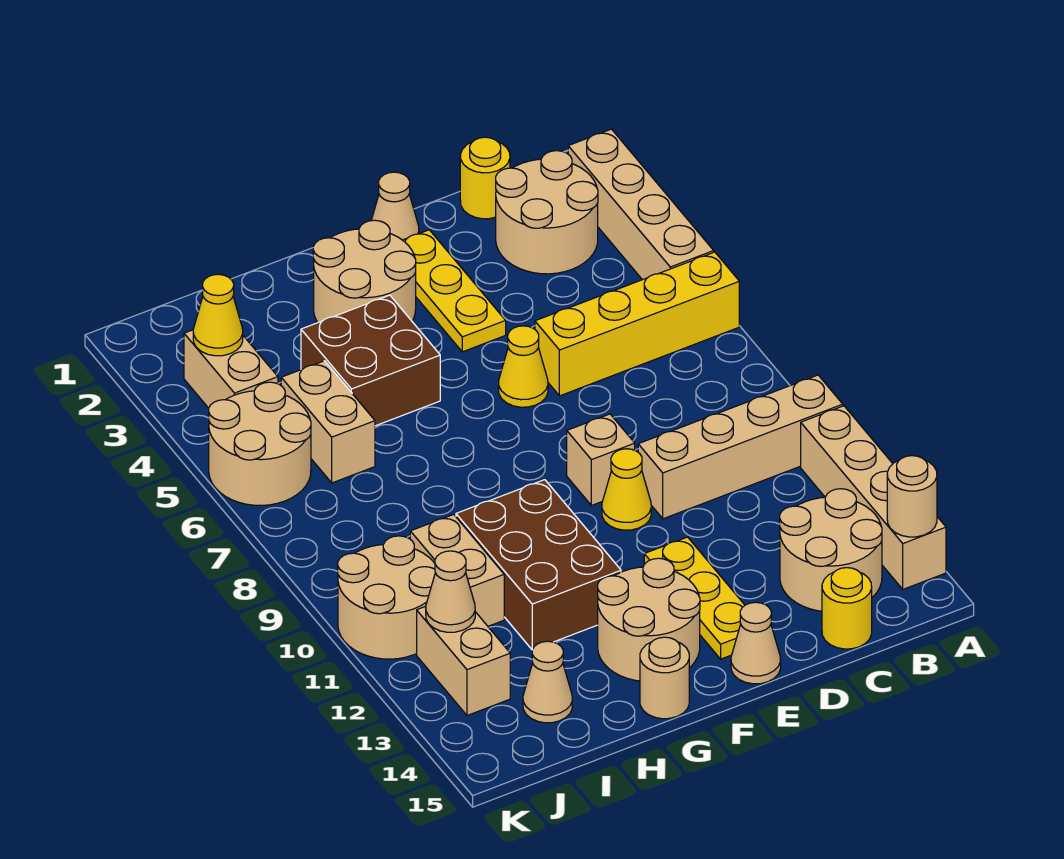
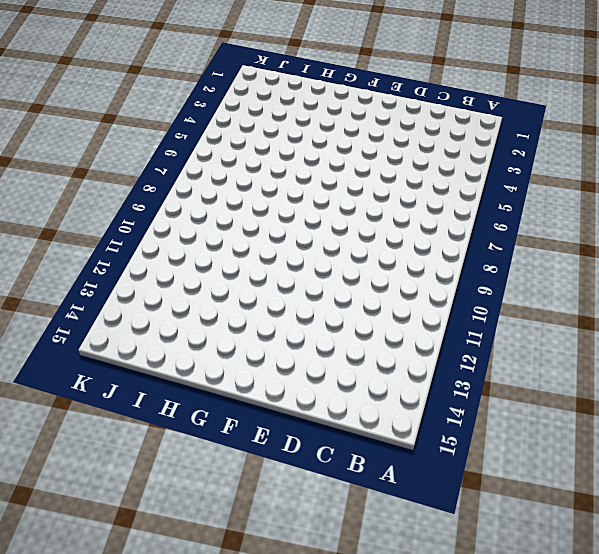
none -> tan 1x4 brick [568,129,714,280]
none -> yellow 1x4 brick [535,252,739,396]
none -> tan 1x4 brick [638,375,843,519]
none -> tan 1x4 brick [801,406,946,589]

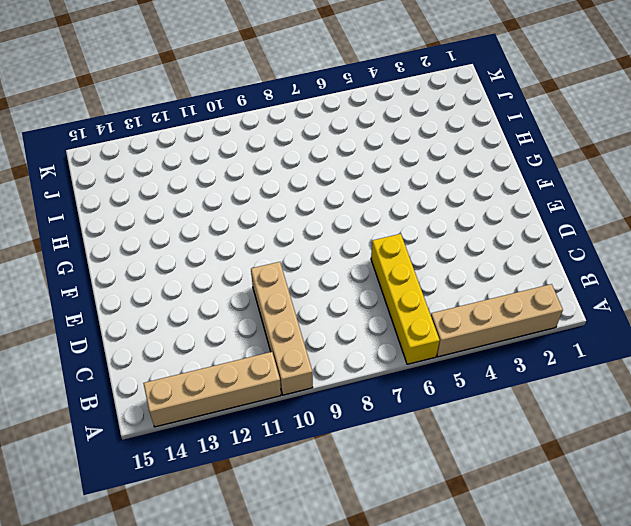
none -> tan 2x2 round brick [496,151,598,274]
none -> tan 2x2 round brick [780,489,882,611]
none -> yellow 1x1 round brick [460,137,510,219]
none -> yellow 1x1 round brick [822,568,872,649]

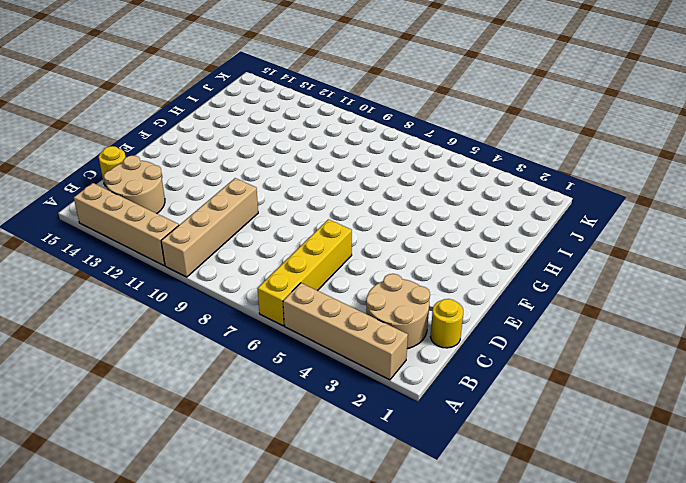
none -> tan 1x1 cone [371,172,419,240]
none -> yellow 1x3 plate [403,230,506,352]
none -> yellow 1x1 cone [499,326,548,407]
none -> tan 1x1 brick [567,414,635,506]

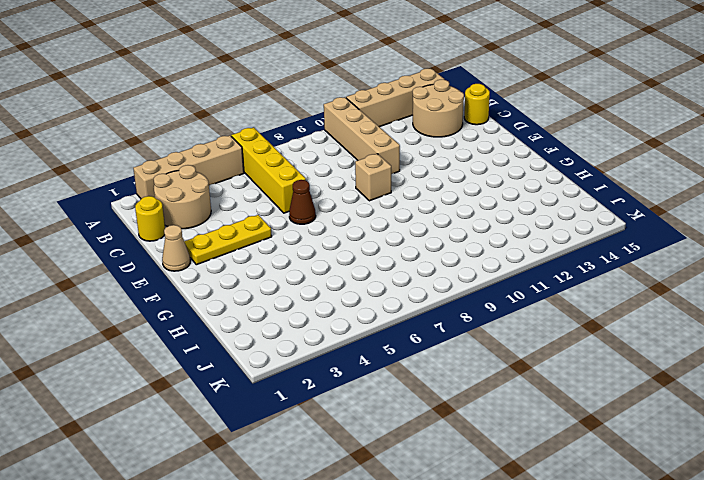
brown 1x1 cone [289,180,316,224] -> yellow 1x1 cone [499,326,548,407]
none -> yellow 1x1 cone [602,449,651,530]
none -> yellow 1x3 plate [644,537,745,659]
none -> tan 1x1 cone [731,602,781,684]
none -> tan 2x2 round brick [313,220,416,322]

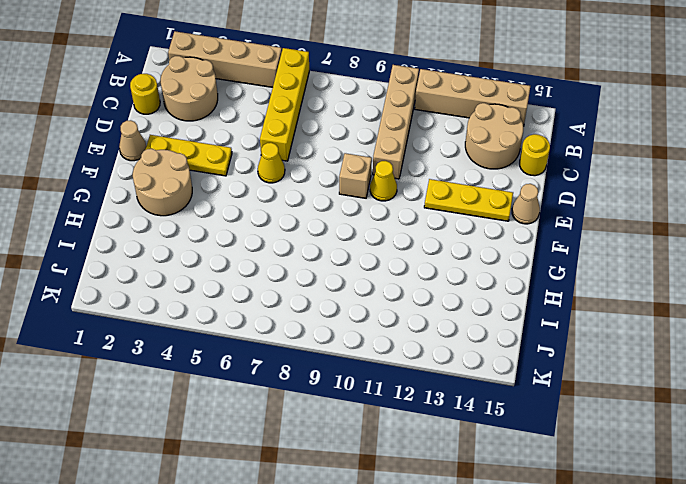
none -> tan 2x2 round brick [598,558,700,681]
none -> brown 2x2 brick [301,295,440,426]
none -> brown 2x3 brick [456,480,621,649]
none -> tan 1x1 round brick [640,637,689,719]

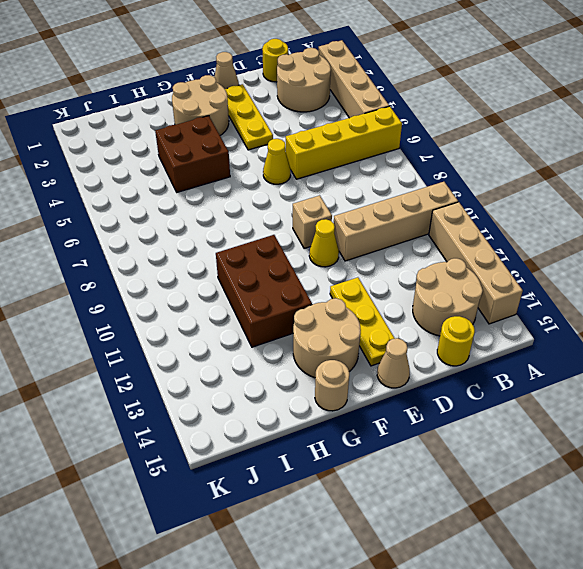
none -> tan 1x2 brick [281,361,375,483]
none -> tan 1x2 brick [410,514,504,626]
none -> tan 1x1 cone [523,641,572,723]
none -> tan 1x2 brick [184,330,278,408]

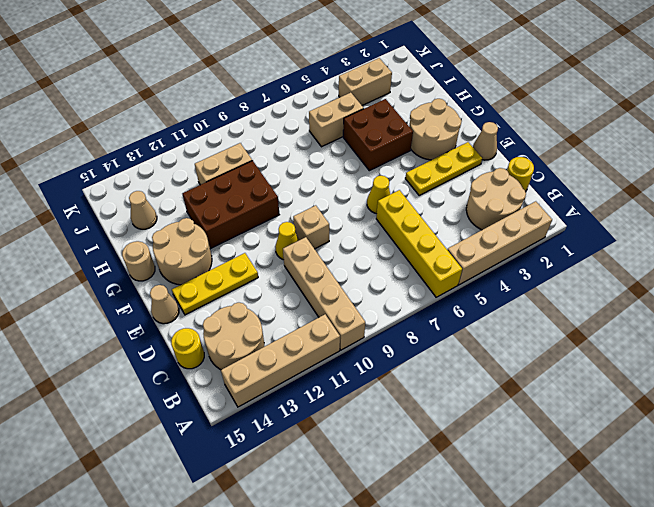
none -> tan 2x2 round brick [209,382,311,505]
none -> tan 2x2 round brick [338,536,435,659]
none -> tan 1x2 brick [417,606,510,716]
none -> tan 1x1 round brick [887,456,937,537]

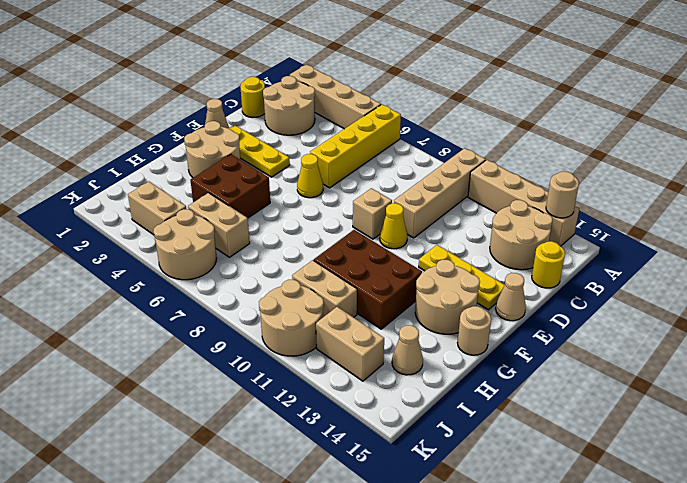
none -> yellow 1x1 cone [193,274,243,356]
none -> tan 1x1 cone [426,551,475,632]

